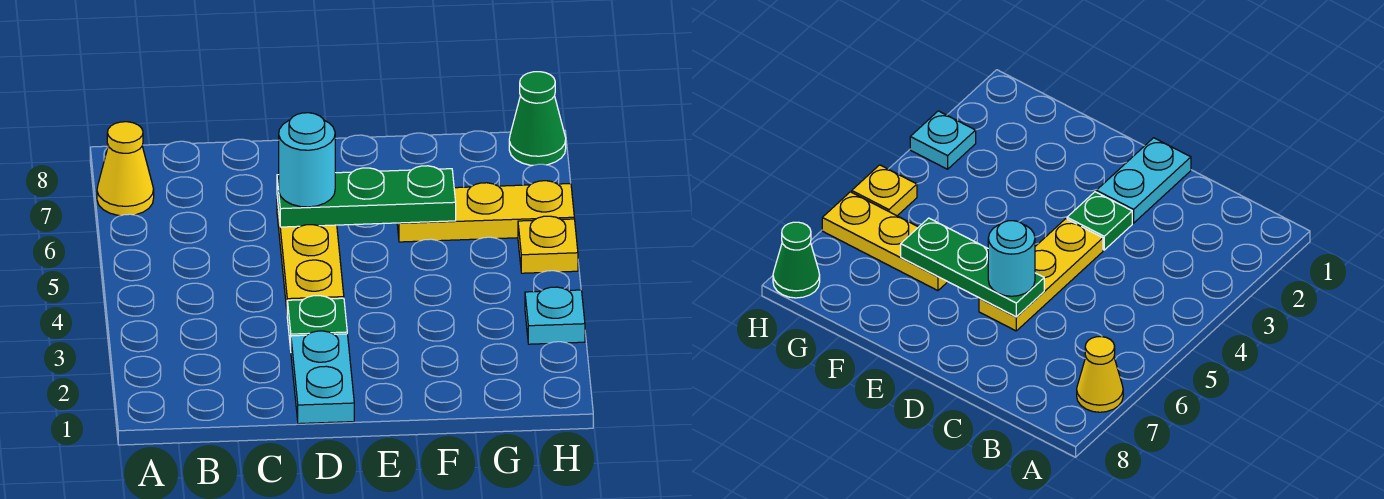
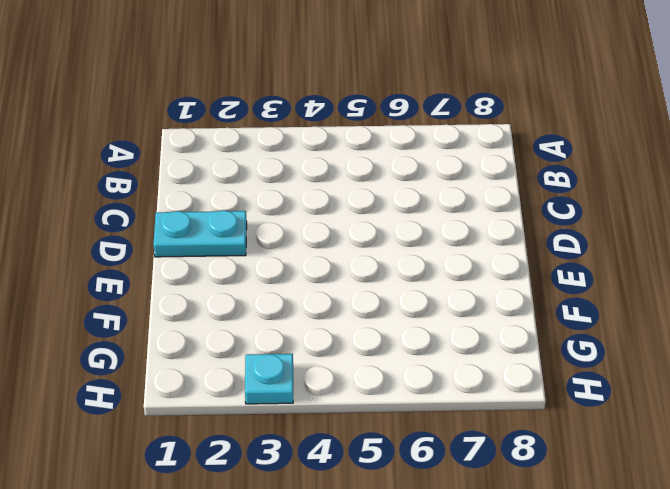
none -> yellow 1x1 cone [97,122,154,216]
none -> green 1x1 plate [287,296,347,349]

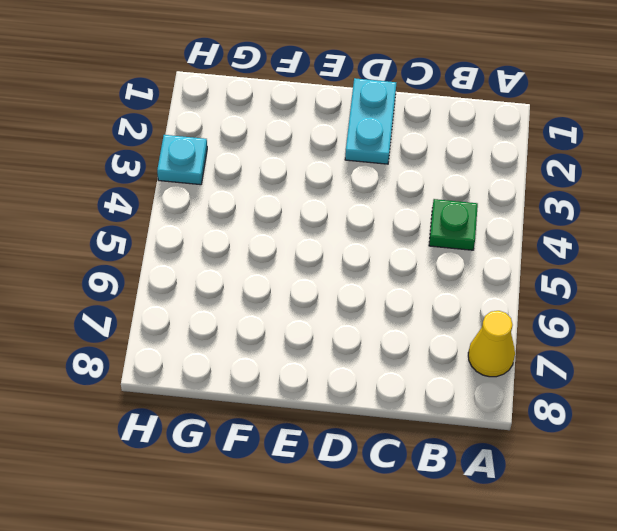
green 1x1 plate [429,199,478,250] -> green 1x1 plate moved to [287,296,347,349]
none -> yellow 1x3 plate [277,199,344,309]
none -> yellow 1x3 plate [397,181,574,242]

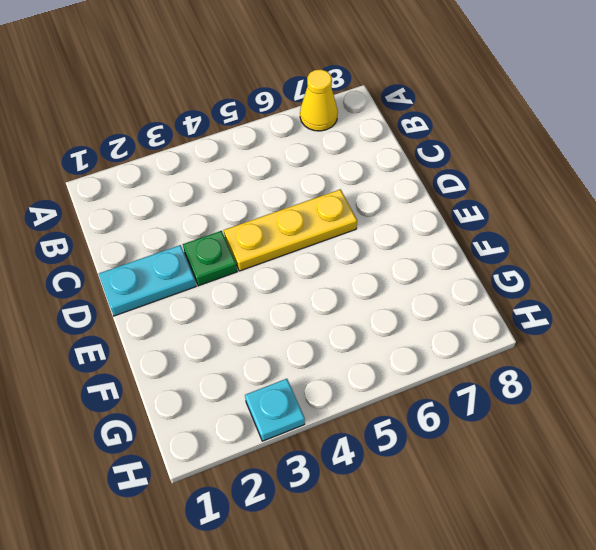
none -> yellow 1x3 plate [397,181,574,242]
none -> yellow 1x1 plate [518,216,578,273]

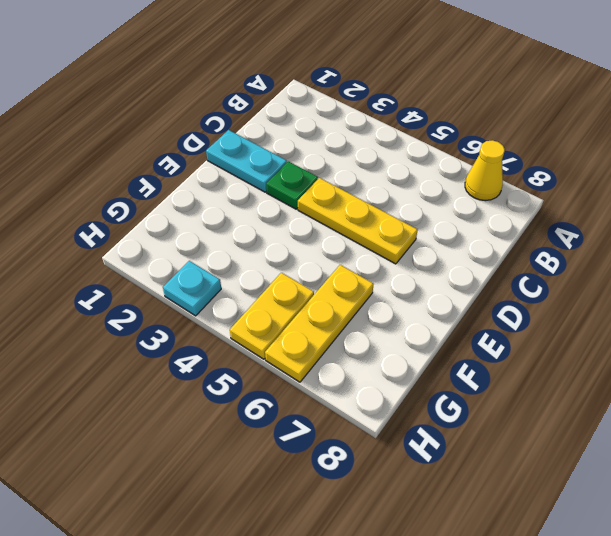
yellow 1x2 plate [230,273,314,359] -> yellow 1x1 plate [518,216,578,273]
none -> green 1x1 cone [509,72,566,165]
none -> green 1x3 plate [277,166,456,227]

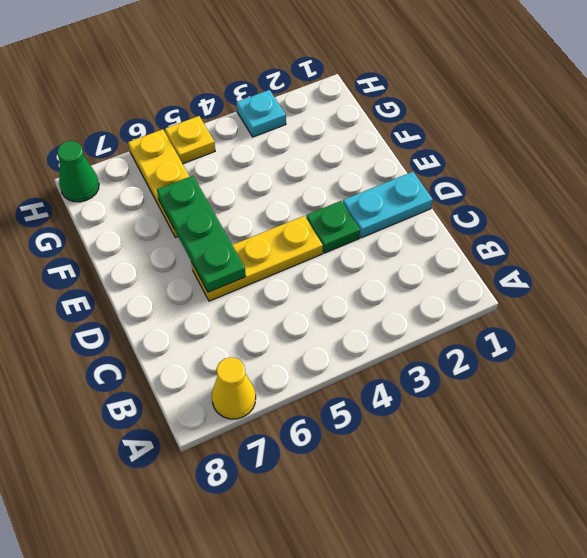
none -> cyan 1x1 round brick [279,113,335,207]

